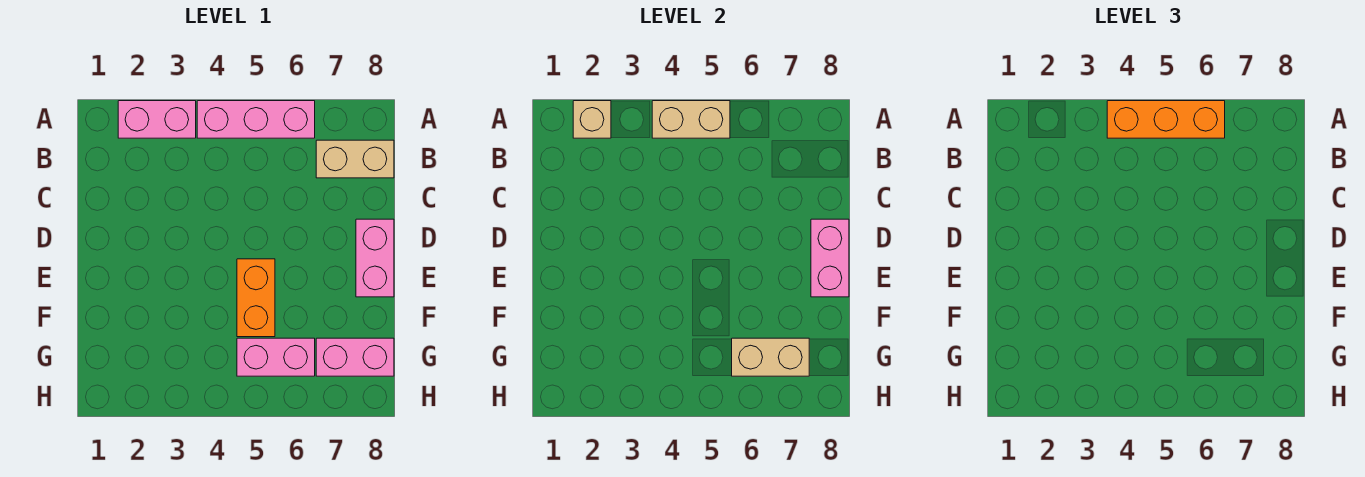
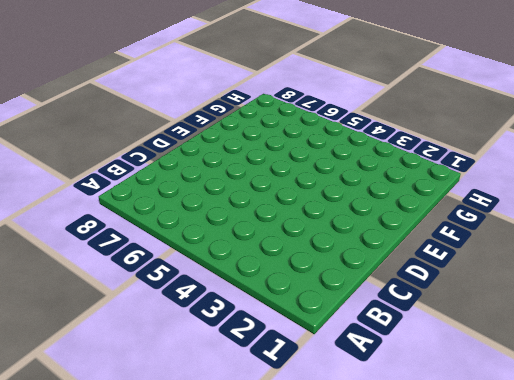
none -> pink 1x2 brick [118,101,196,138]
none -> pink 1x3 brick [197,101,315,138]
none -> tan 1x2 brick [316,140,394,178]

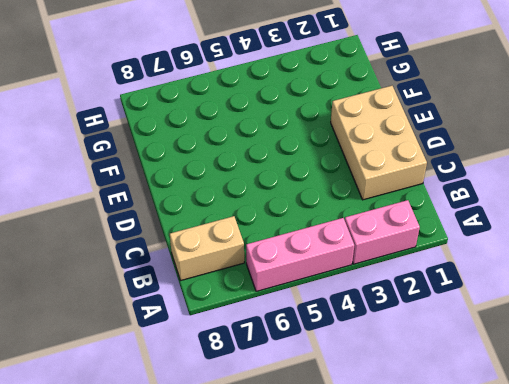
tan 2x3 brick [331,86,427,200] -> none
none -> pink 1x2 brick [356,219,394,297]
none -> orange 1x2 brick [237,259,275,337]
none -> pink 1x2 brick [237,338,315,376]

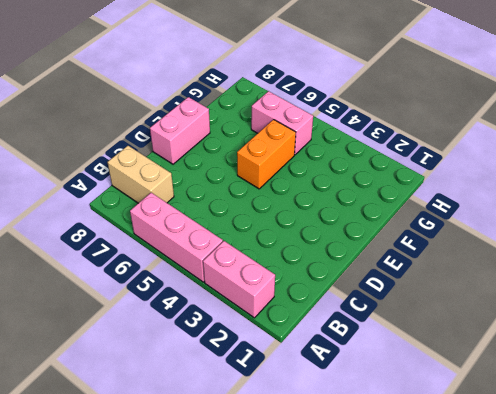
none -> pink 1x2 brick [316,338,394,376]
none -> tan 1x1 brick [573,101,611,138]
none -> tan 1x2 brick [652,101,730,138]

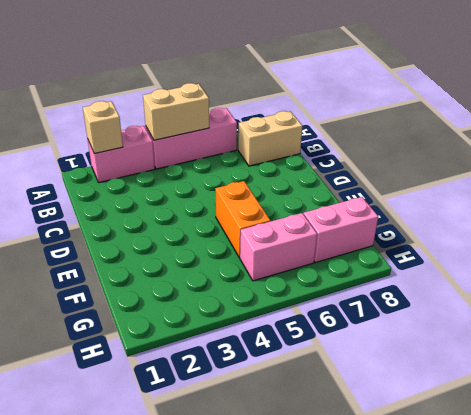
none -> pink 1x2 brick [356,219,394,297]
none -> pink 1x2 brick [811,219,849,297]
none -> tan 1x2 brick [732,338,809,376]

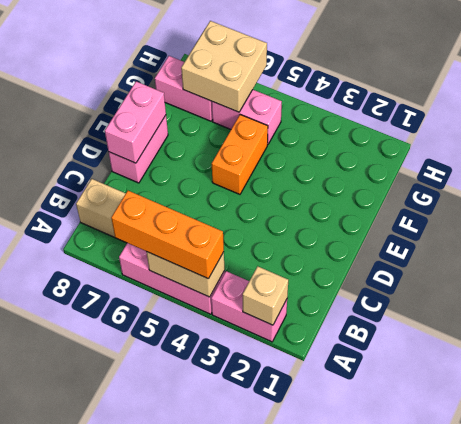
tan 2x2 brick [181,21,267,112] -> tan 1x2 brick [732,338,809,376]

